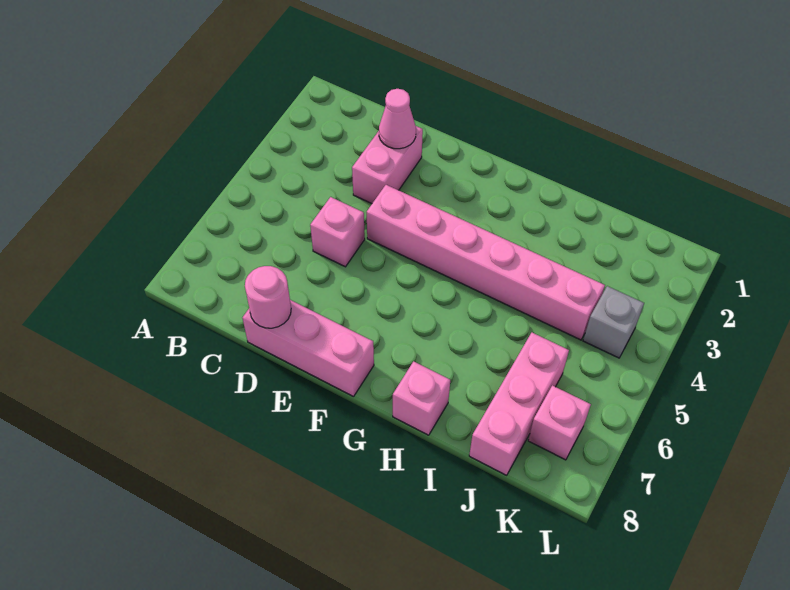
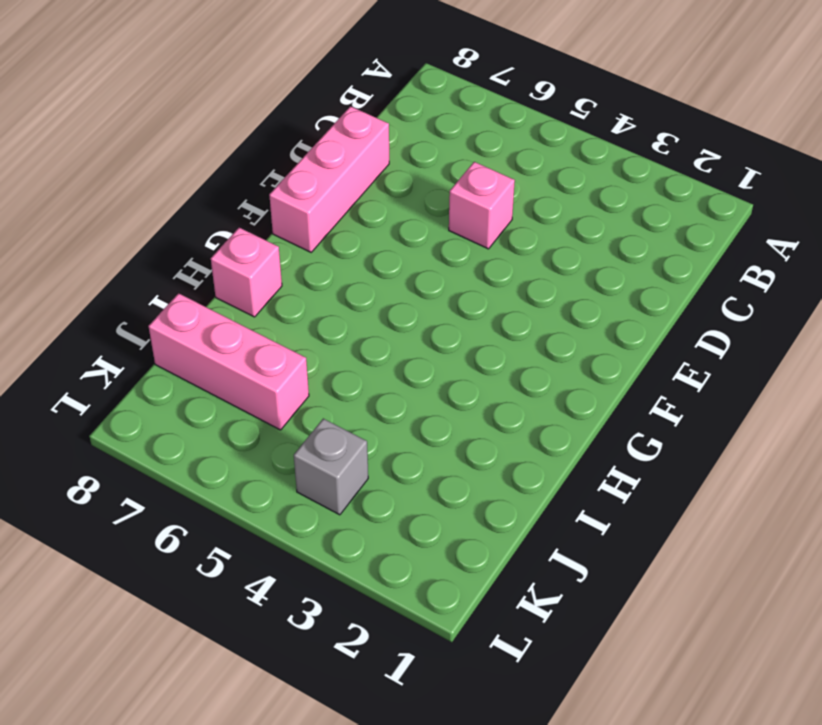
none -> pink 1x2 brick [352,126,423,204]
none -> pink 1x6 brick [367,185,605,340]

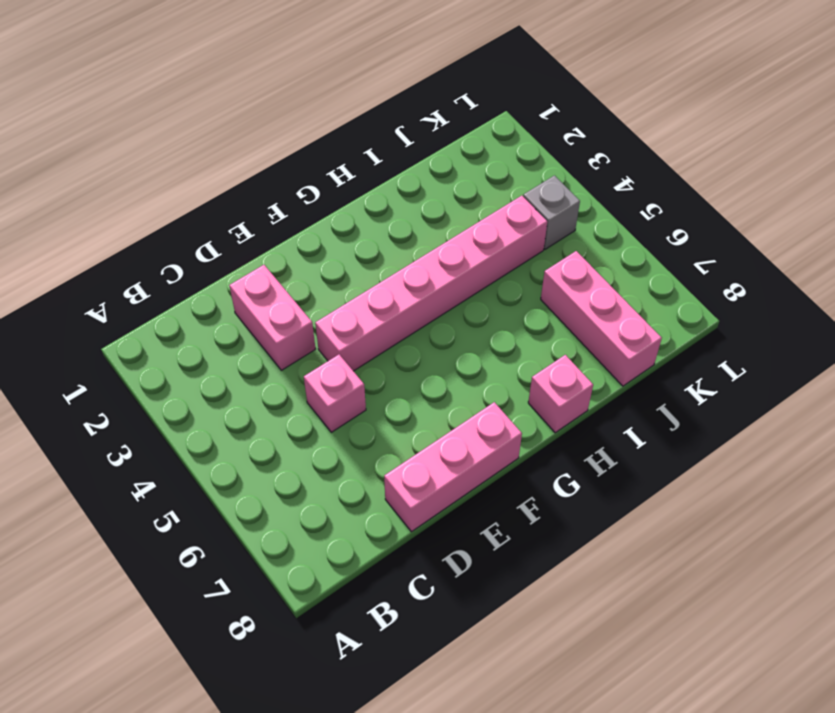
none -> pink 1x1 brick [528,385,591,460]
none -> pink 1x1 cone [379,89,416,149]

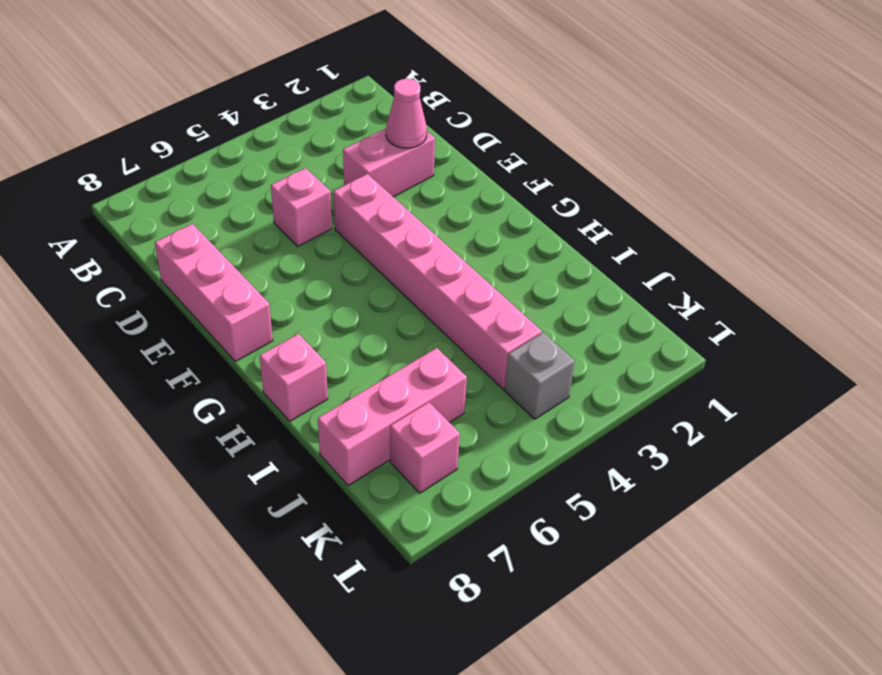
none -> pink 1x1 round brick [245,266,291,328]

